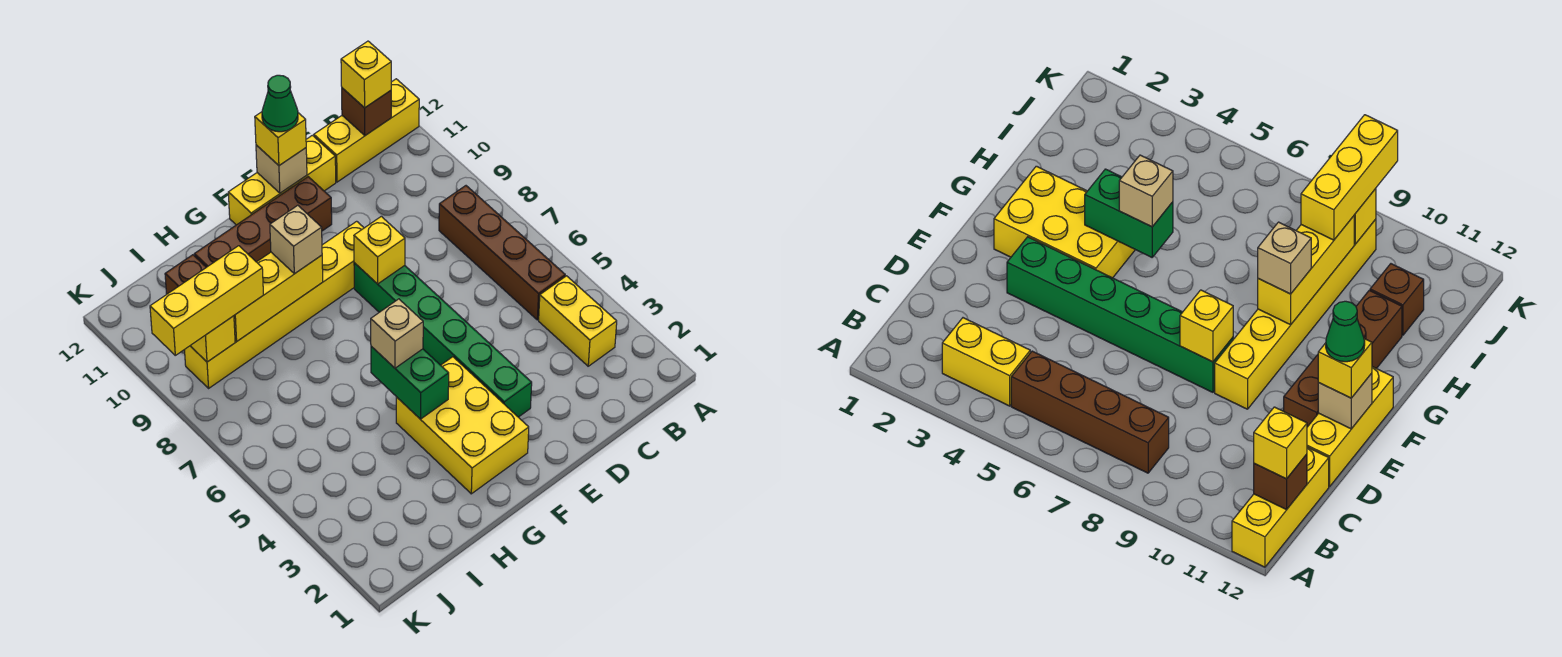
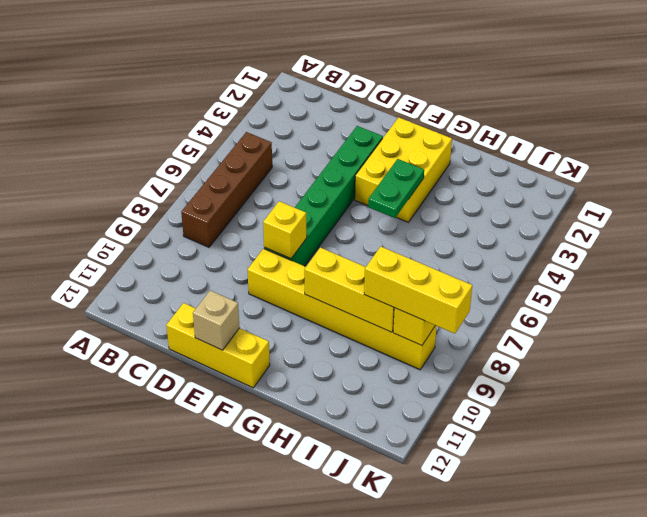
green 1x2 plate [368,159,424,218] -> green 1x2 brick [371,346,449,419]
none -> yellow 1x3 brick [314,79,419,182]
none -> yellow 1x2 brick [539,276,617,366]
none -> brown 1x4 brick [194,177,332,267]

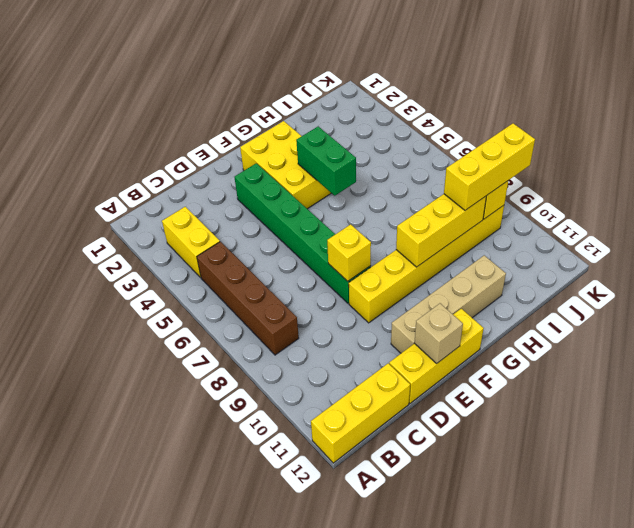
tan 1x4 brick [391,255,506,353] -> brown 1x4 brick [194,177,332,267]
none -> brown 1x1 brick [165,255,206,294]
none -> brown 1x1 brick [342,88,391,136]
none -> yellow 1x1 brick [341,41,391,108]

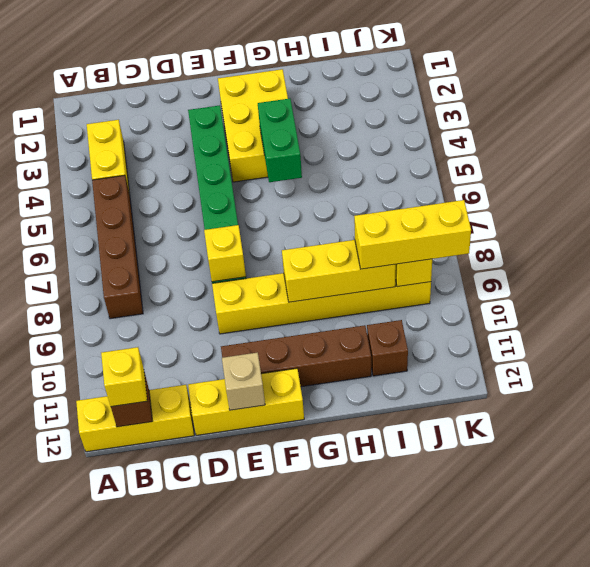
none -> yellow 1x1 brick [255,112,306,165]
none -> tan 1x1 brick [371,299,423,368]
none -> tan 1x1 brick [270,205,322,274]

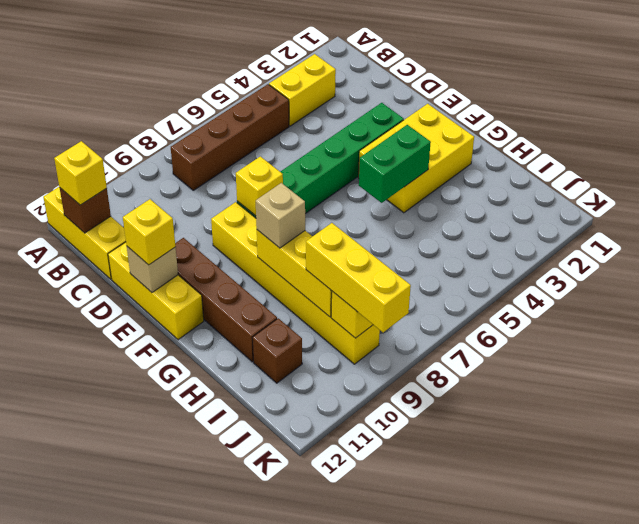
none -> tan 1x1 brick [371,299,423,368]
none -> green 1x1 cone [262,75,298,132]

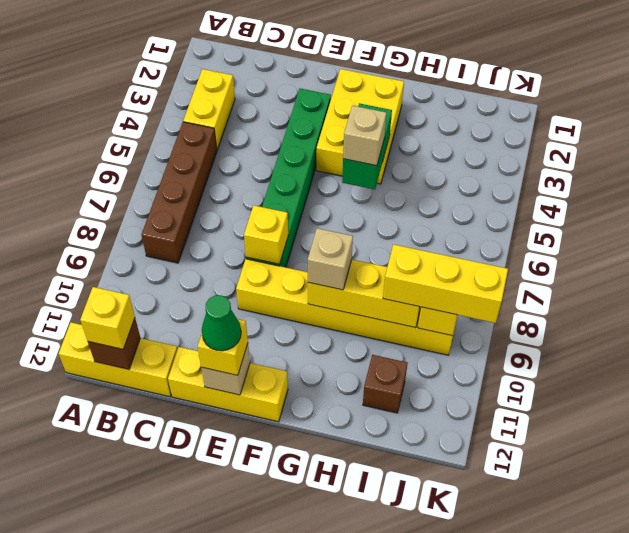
none -> brown 1x4 brick [194,177,332,267]

